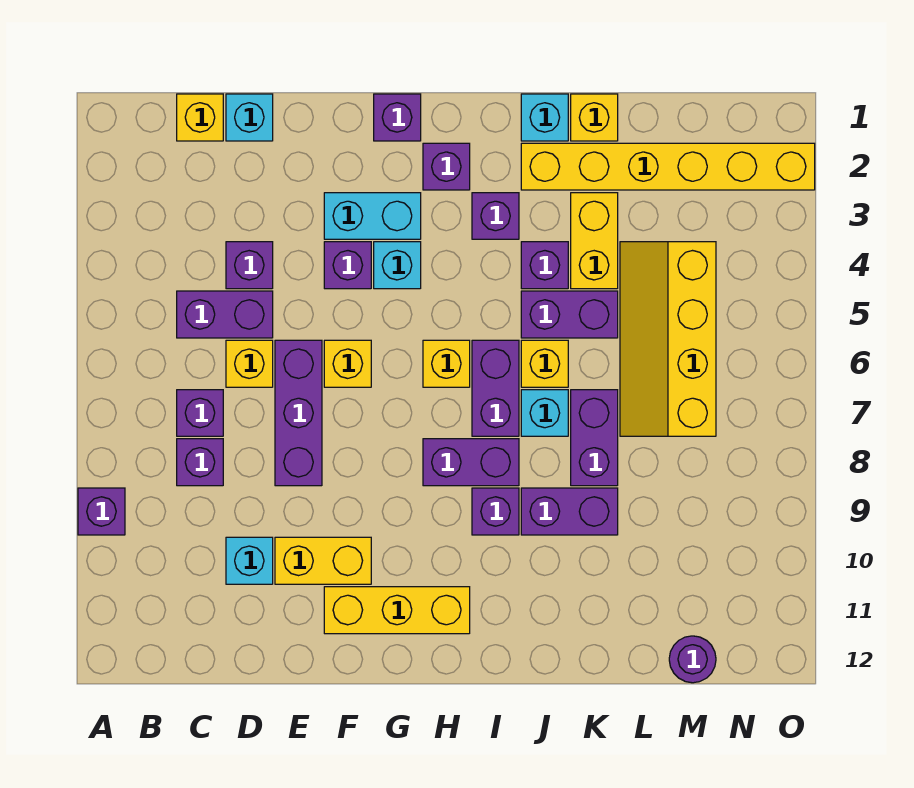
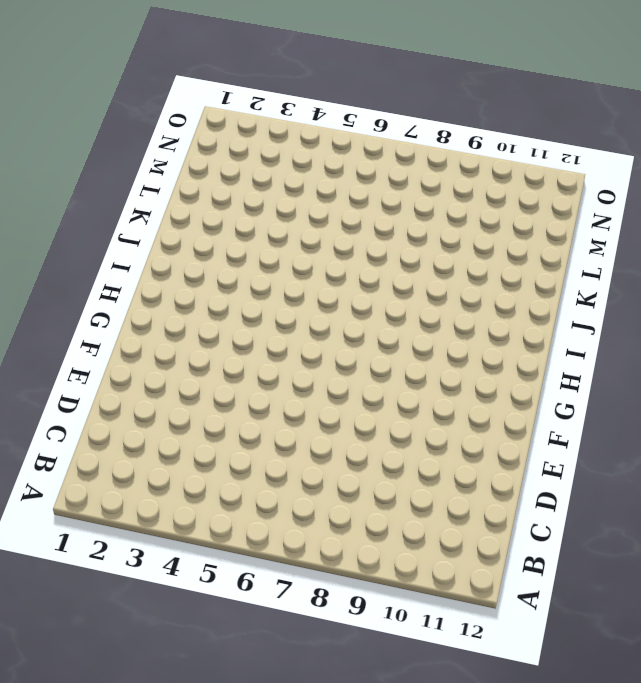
none -> purple 1x1 brick [78,488,125,535]
none -> yellow 1x1 brick [177,94,223,141]
none -> purple 1x2 brick [177,291,273,338]
none -> purple 1x1 brick [177,390,223,436]

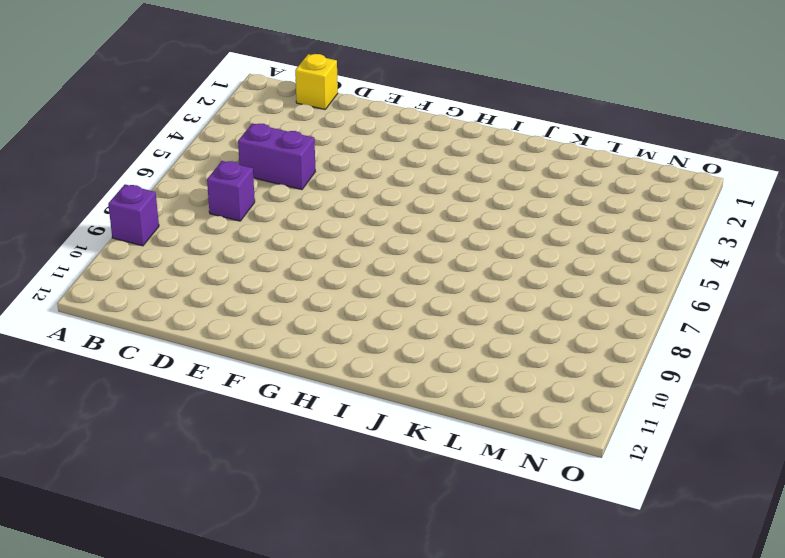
none -> purple 1x1 brick [177,439,223,486]
none -> cyan 1x1 brick [226,94,273,141]
none -> purple 1x1 brick [226,242,273,289]
none -> yellow 1x1 brick [226,340,273,387]

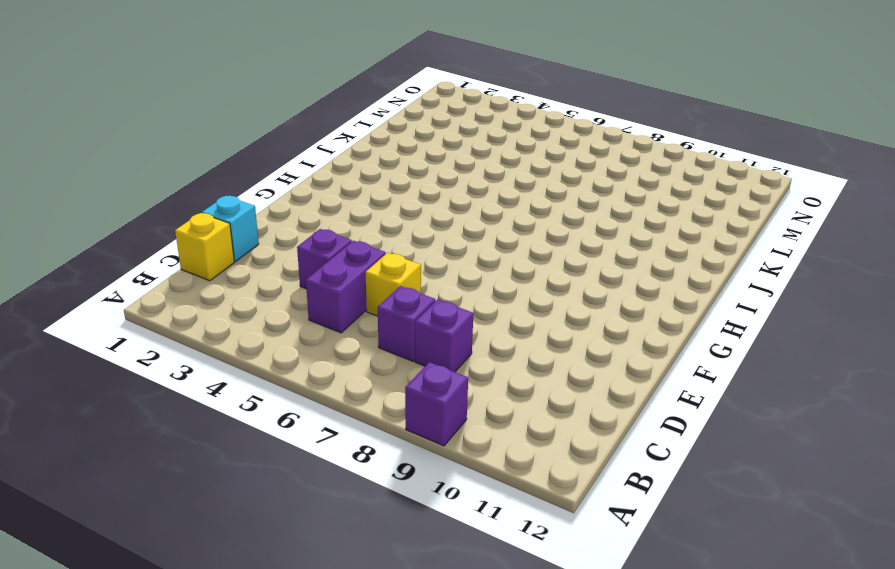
none -> cyan 1x1 brick [226,537,273,584]
none -> purple 1x3 brick [275,340,322,486]
none -> yellow 1x2 brick [275,537,371,584]
none -> cyan 1x2 brick [324,193,421,239]

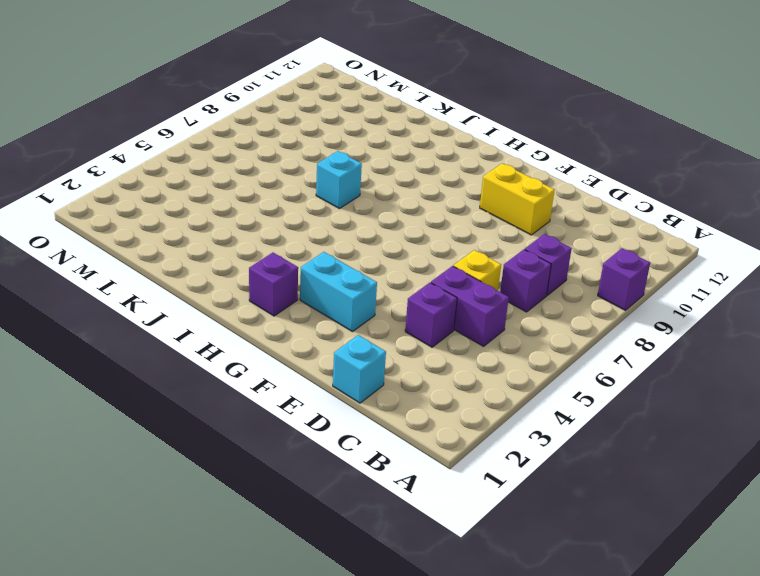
none -> yellow 1x1 brick [177,94,223,141]
none -> cyan 1x1 brick [226,537,273,584]
none -> purple 1x3 brick [275,340,322,486]
none -> purple 1x1 brick [324,242,371,289]

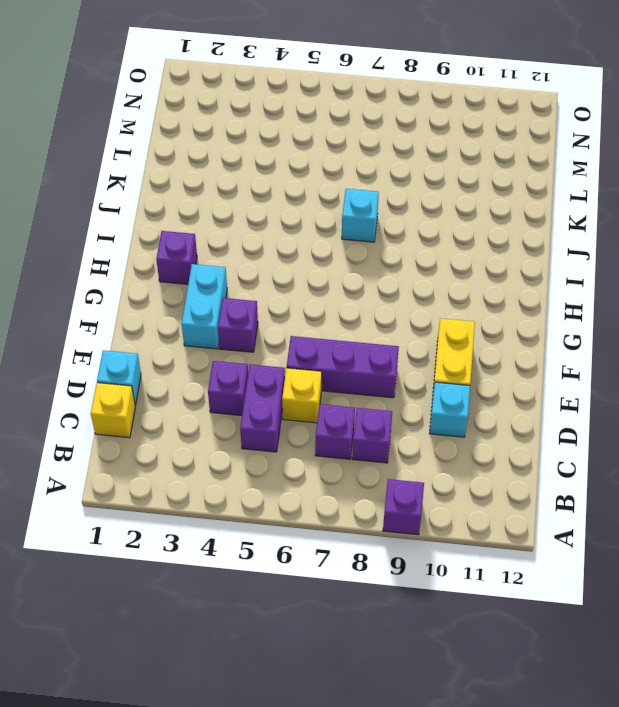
none -> yellow 1x1 brick [324,340,371,387]
none -> yellow 1x3 brick [324,587,470,634]
none -> purple 1x1 brick [374,94,421,141]
none -> cyan 1x1 brick [374,242,421,289]

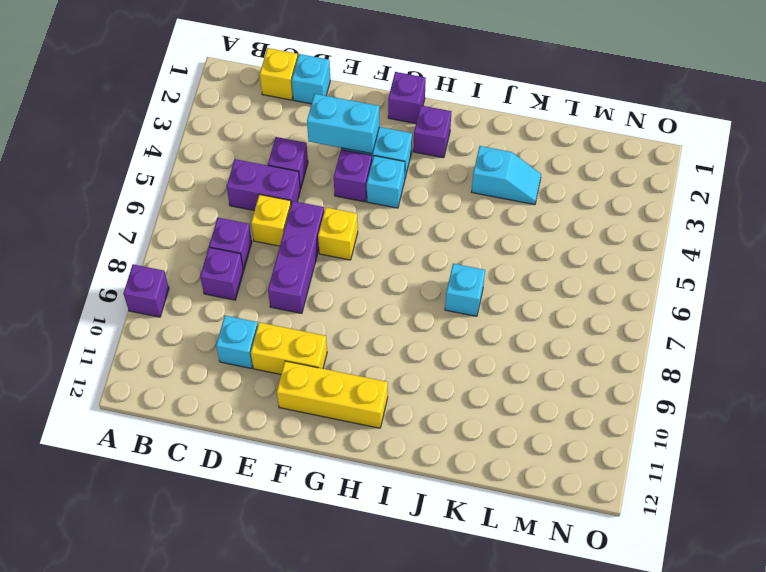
cyan 1x2 brick [307,94,379,154] -> none
cyan 1x2 slope [472,146,541,205] -> yellow 1x2 brick [571,193,618,289]
none -> yellow 1x1 brick [423,340,470,387]
none -> purple 1x2 brick [423,439,519,486]
none -> purple 1x1 brick [472,193,519,239]
none -> purple 1x2 brick [472,340,519,436]

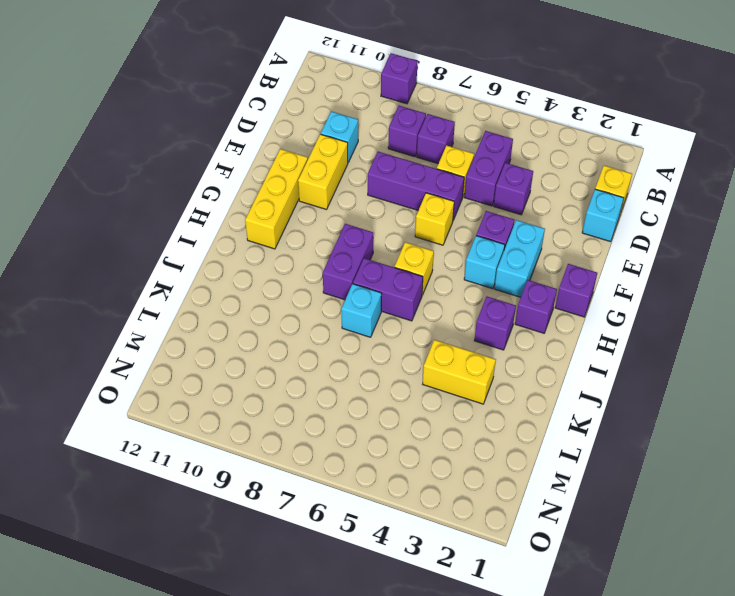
none -> purple 1x1 brick [472,488,519,535]
none -> cyan 1x1 brick [521,94,568,141]
none -> yellow 1x6 brick [521,143,815,190]
none -> purple 1x1 brick [521,242,568,289]

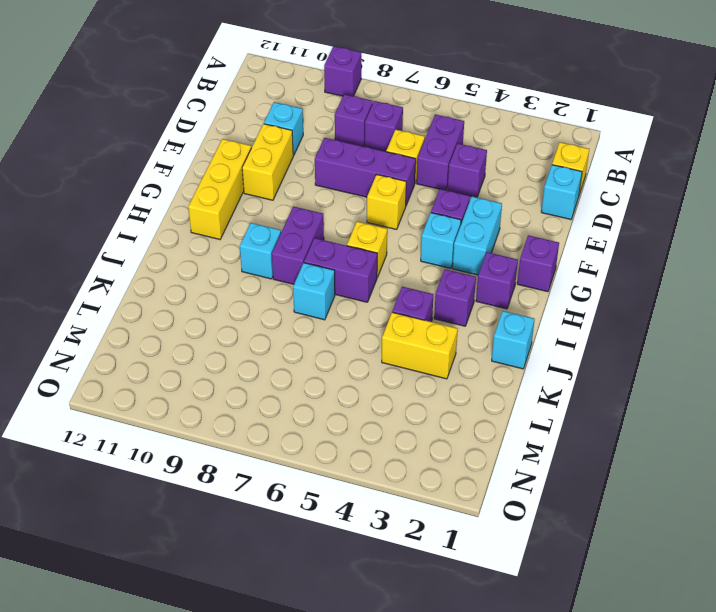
cyan 1x1 brick [240,223,281,279] -> purple 1x1 brick [472,488,519,535]
none -> yellow 1x6 brick [521,143,815,190]
none -> purple 1x2 brick [521,291,618,338]
none -> yellow 1x1 brick [521,340,568,387]
none -> purple 1x2 brick [521,488,618,535]

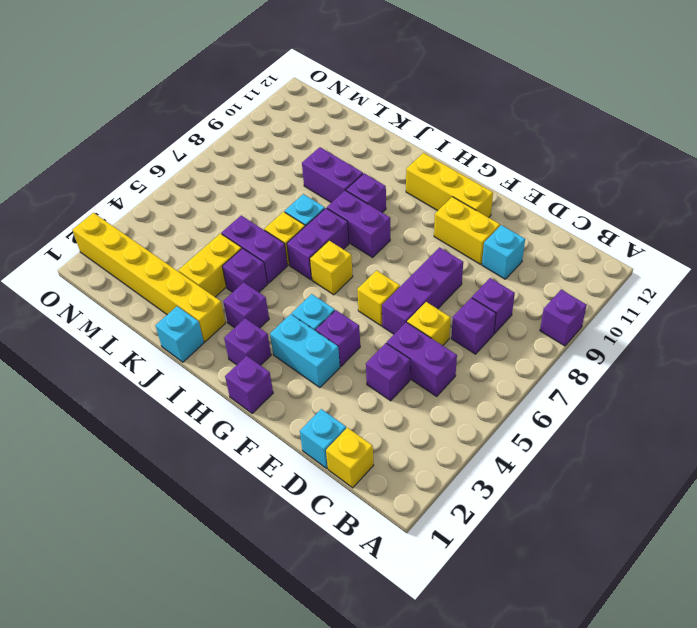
none -> yellow 1x1 brick [571,94,618,141]
none -> purple 1x2 brick [571,390,618,486]
none -> yellow 2x4 slope [620,242,716,436]
none -> purple 1x1 round brick [669,636,716,683]

